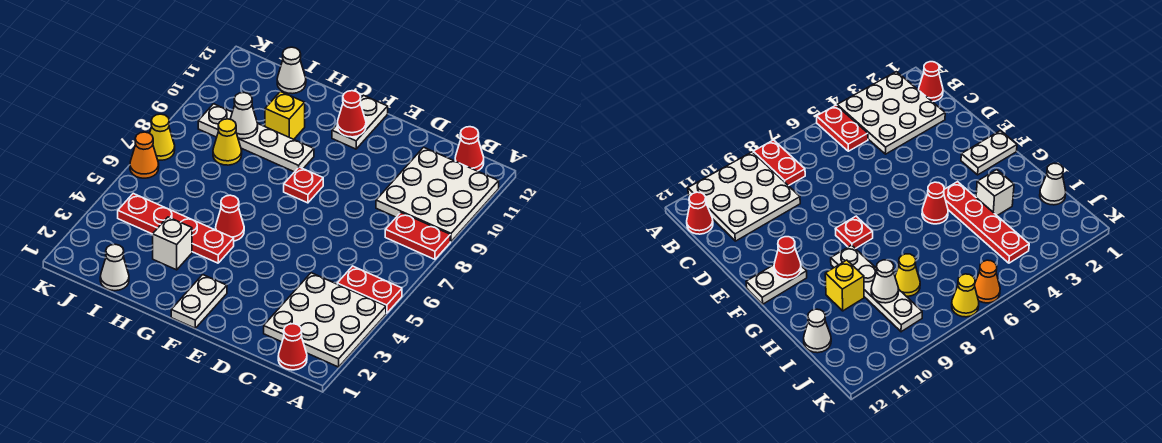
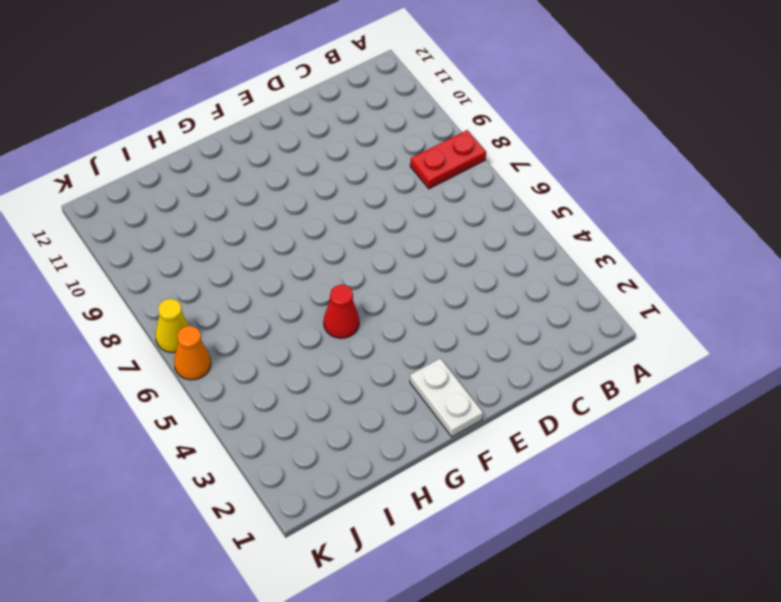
none -> white 3x3 plate [264,273,386,367]
none -> red 1x2 plate [337,266,402,313]
none -> white 3x3 plate [376,147,499,242]

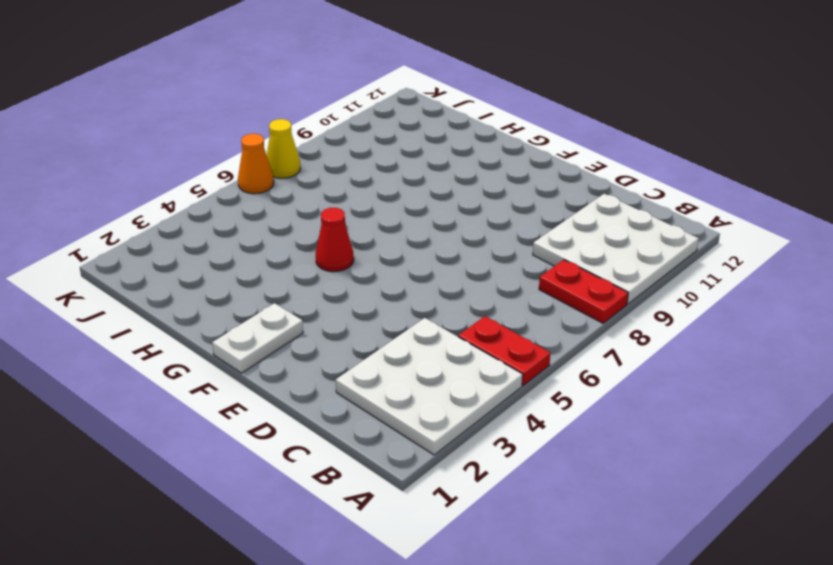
none -> red 1x1 cone [278,324,307,370]
none -> red 1x1 cone [455,127,484,171]
none -> red 1x1 plate [284,167,323,203]

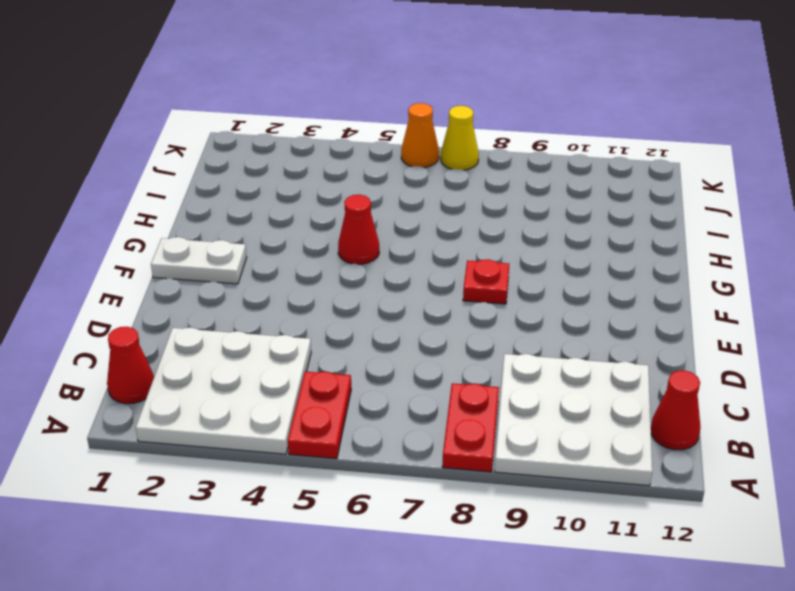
none -> white 1x2 plate [332,95,388,149]
none -> red 1x4 plate [118,193,234,263]
none -> white 1x4 plate [198,104,314,172]

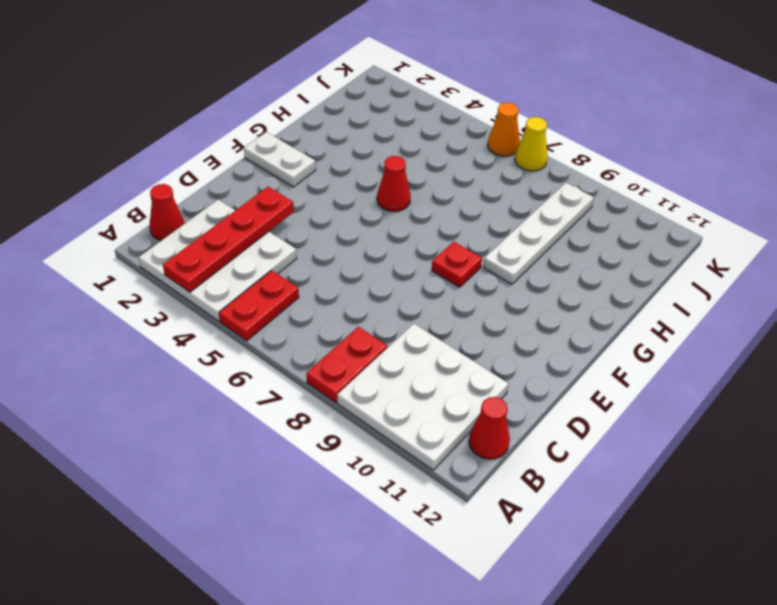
red 1x4 plate [163,187,294,292] -> red 1x4 plate moved to [118,193,234,263]
none -> white 1x2 plate [332,95,388,149]
none -> white 1x1 brick [153,217,192,270]
none -> yellow 1x1 brick [265,92,305,139]

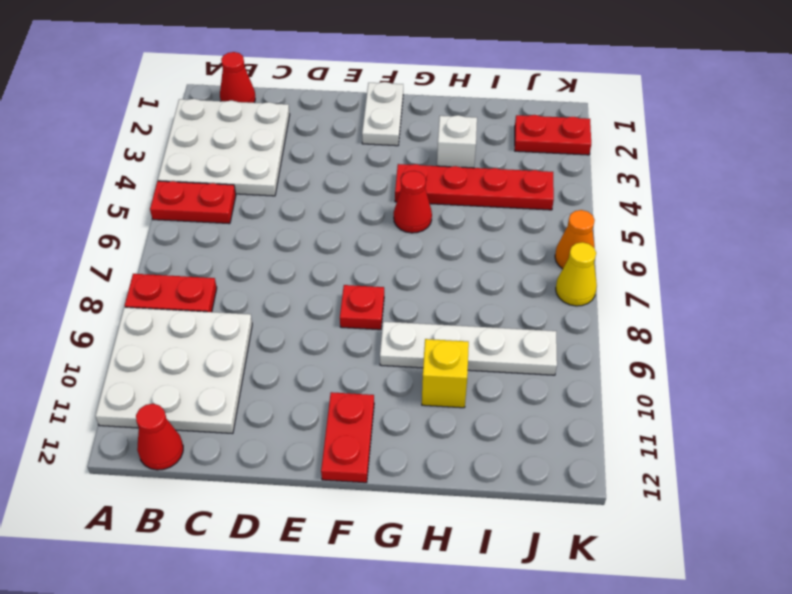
red 1x2 plate [321,392,374,483] -> white 1x2 plate [332,95,388,149]
red 1x2 plate [515,115,591,155] -> none
none -> white 1x1 cone [100,244,129,291]
none -> yellow 1x1 cone [213,119,242,165]
none -> white 1x1 cone [277,47,306,94]

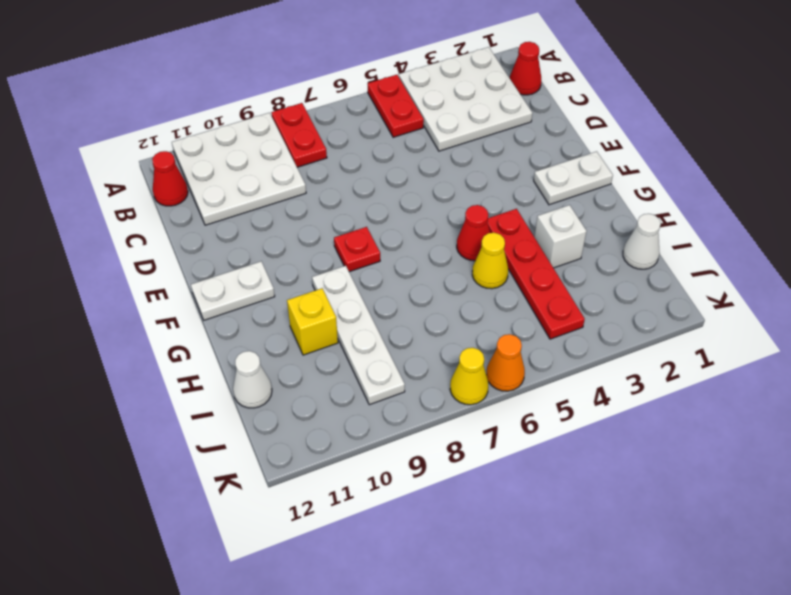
yellow 1x1 cone [472,233,508,289] -> yellow 1x1 cone moved to [213,119,242,165]
none -> red 1x1 cone [337,91,366,137]
none -> white 1x1 cone [230,93,258,139]

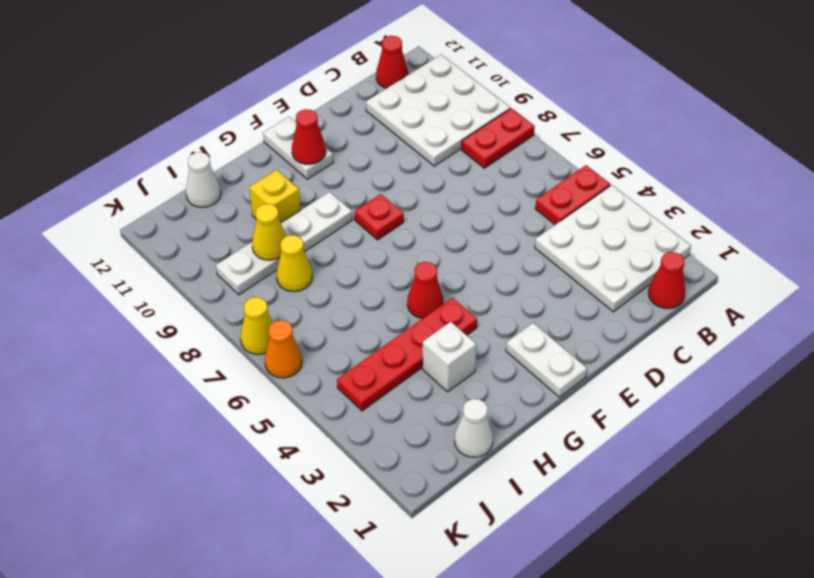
yellow 1x1 cone [252,204,286,260] -> white 1x1 cone [230,93,258,139]

